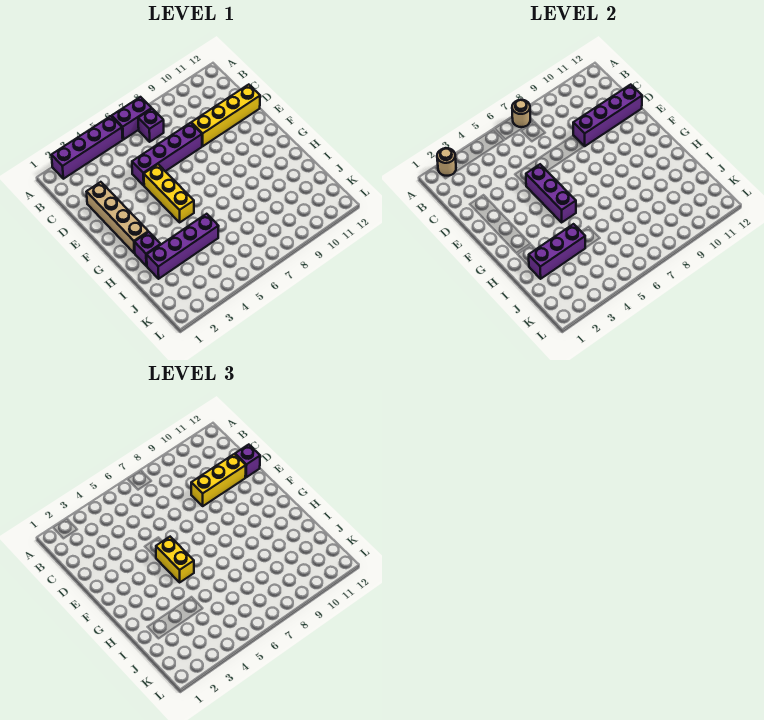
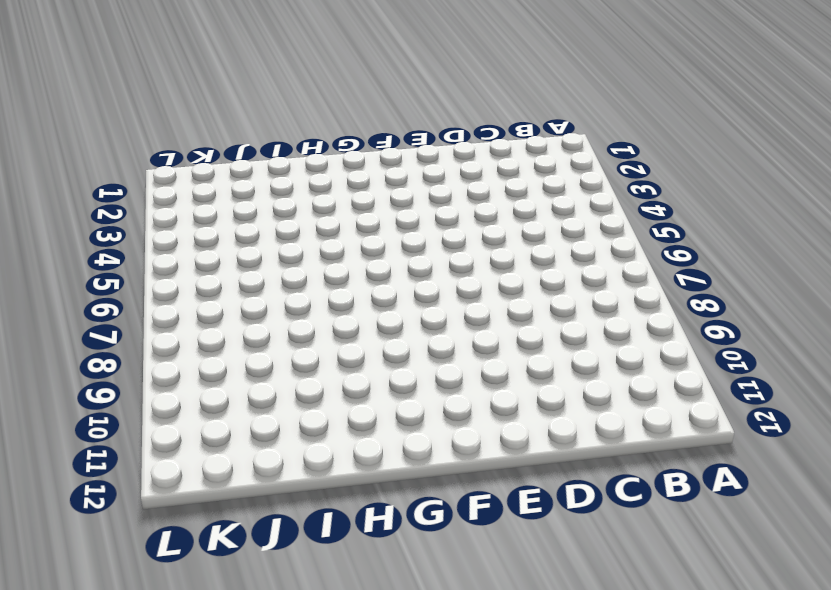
none -> purple 1x4 brick [51,116,123,179]
none -> purple 1x2 brick [112,97,152,140]
none -> purple 1x1 brick [138,109,164,142]

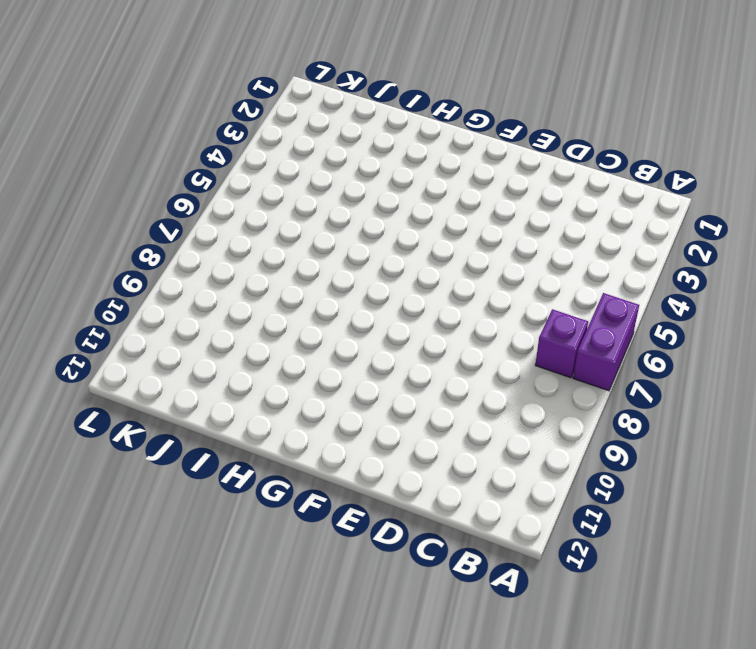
none -> purple 1x4 brick [51,116,123,179]
none -> tan 1x4 brick [87,182,148,253]
none -> purple 1x4 brick [132,123,202,185]

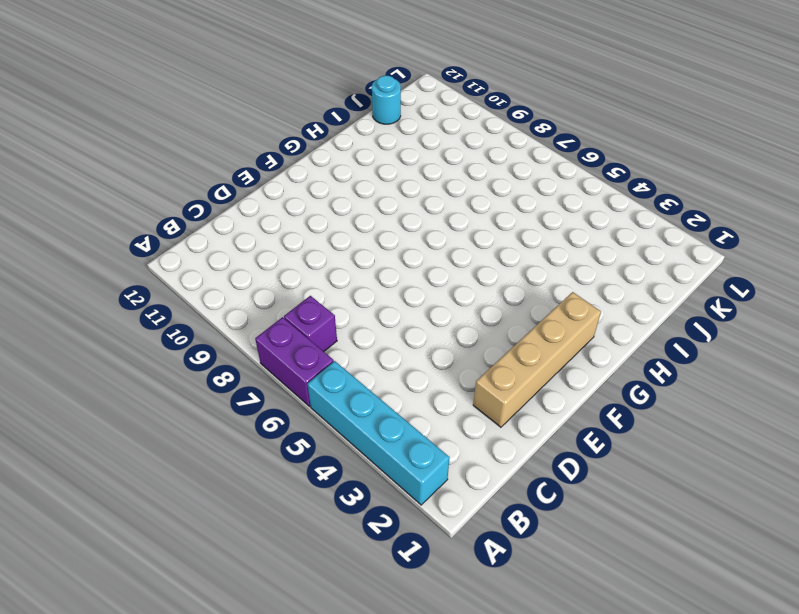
cyan 1x4 brick [307,361,450,505] -> purple 1x4 brick [51,116,123,179]
cyan 1x1 round brick [372,76,401,124] -> none
none -> purple 1x4 brick [132,123,202,185]
none -> yellow 1x4 brick [191,85,260,146]
none -> yellow 1x3 brick [144,164,194,222]

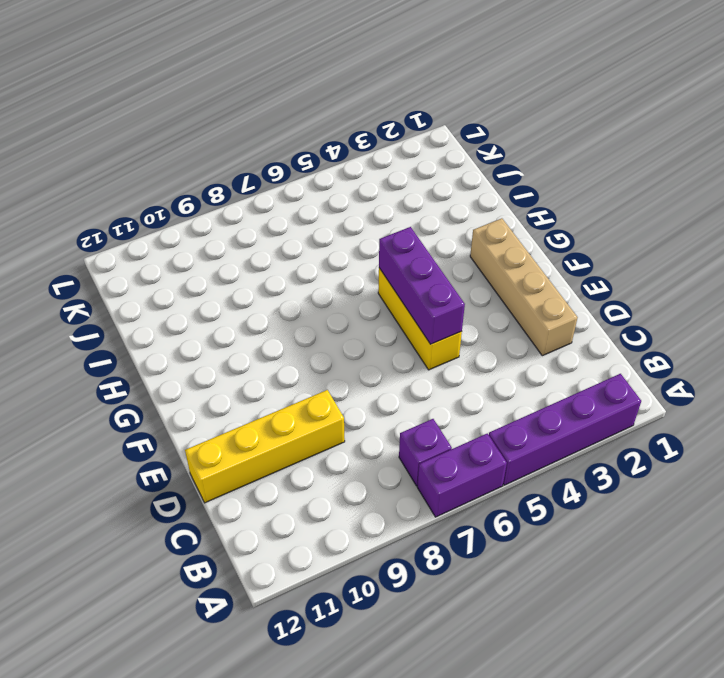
none -> purple 1x4 brick [132,123,202,185]
none -> purple 1x1 brick [134,232,161,266]
none -> purple 1x4 brick [147,214,219,279]

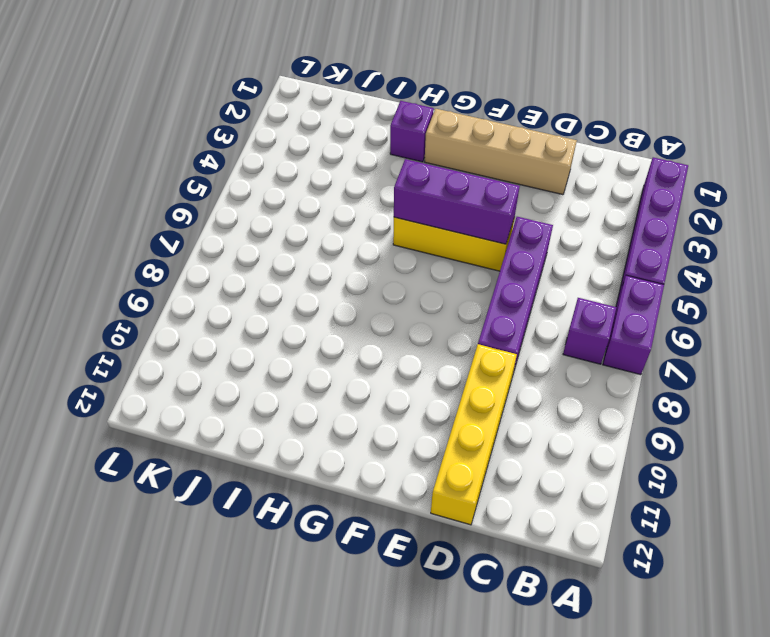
none -> purple 1x4 brick [147,214,219,279]
none -> tan 1x1 round brick [437,148,456,176]
none -> tan 1x1 round brick [512,100,530,127]

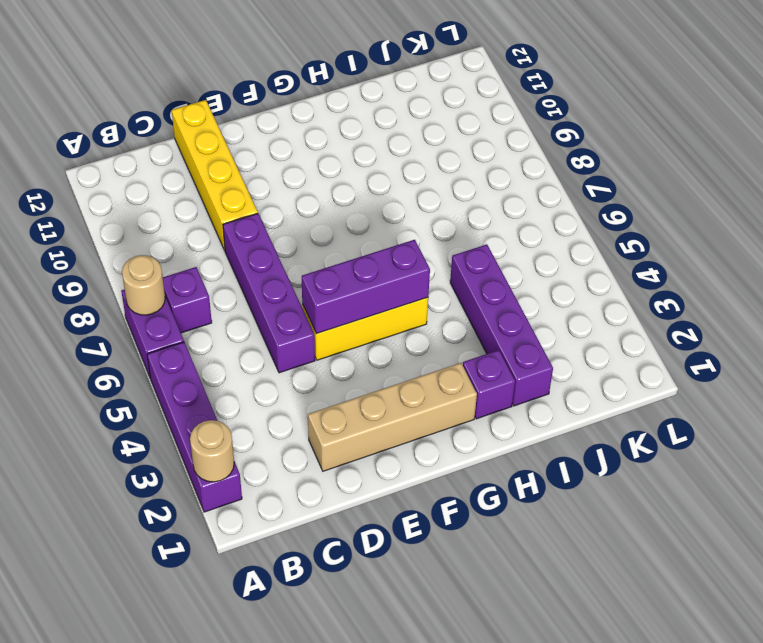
none -> purple 1x4 brick [573,85,642,146]
none -> purple 1x3 brick [529,224,585,279]
none -> yellow 1x3 brick [191,454,246,506]

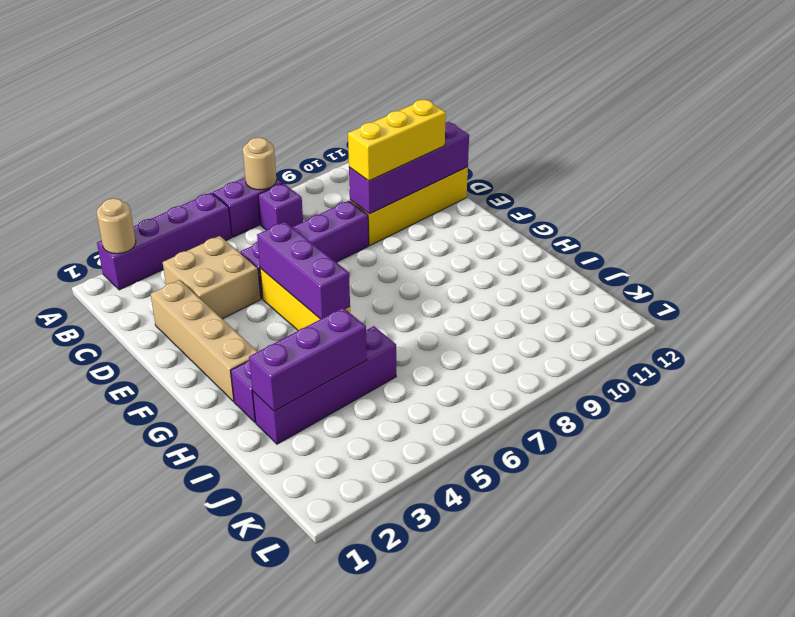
tan 2x2 brick [163,236,261,319] -> none
none -> purple 1x1 brick [235,445,260,477]
none -> yellow 1x2 brick [156,537,194,582]

